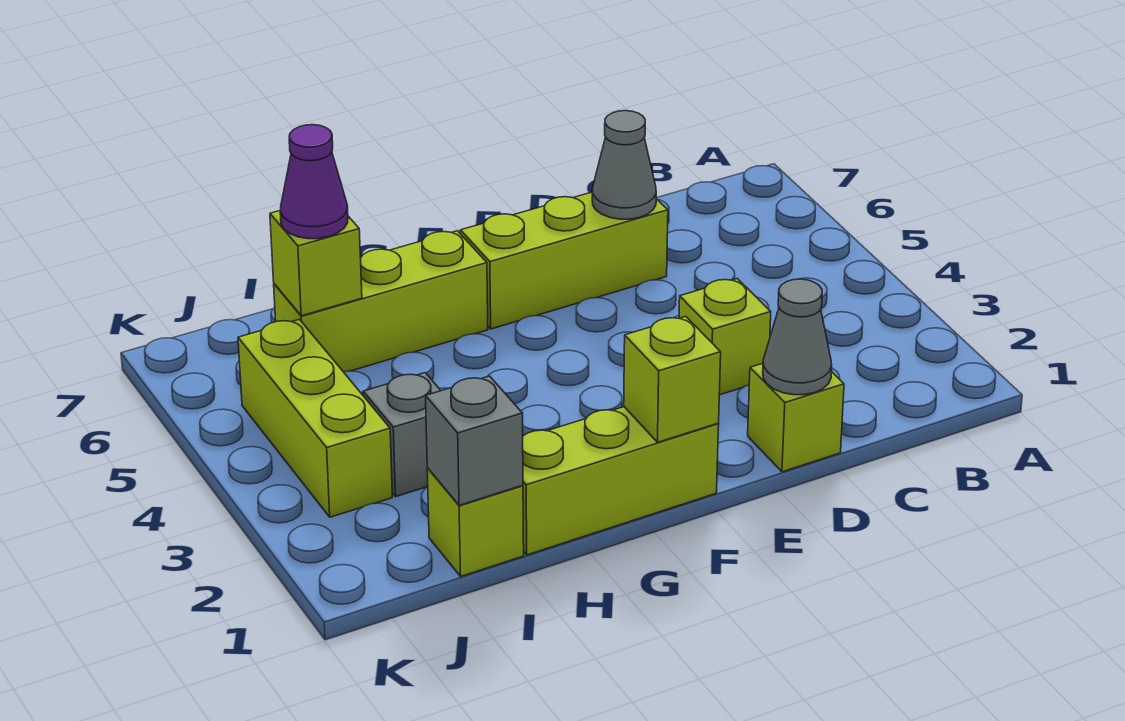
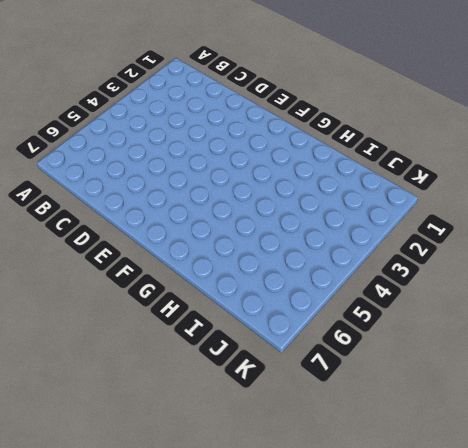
none -> lime 1x1 brick [748,363,844,472]
none -> lime 1x1 brick [679,279,771,395]
none -> lime 1x3 brick [460,192,668,329]

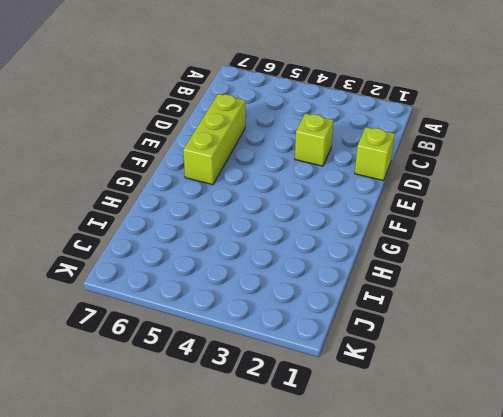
none -> lime 1x3 brick [523,407,719,555]
none -> lime 1x3 brick [274,231,488,372]
none -> lime 1x1 brick [427,468,524,576]

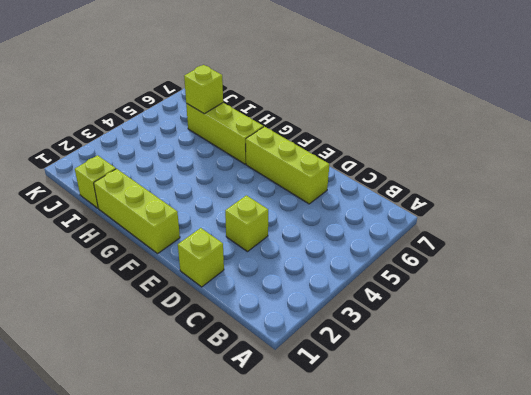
none -> grey 1x1 brick [363,373,441,496]
none -> lime 1x3 brick [238,319,392,517]
none -> grey 1x1 cone [763,279,832,395]

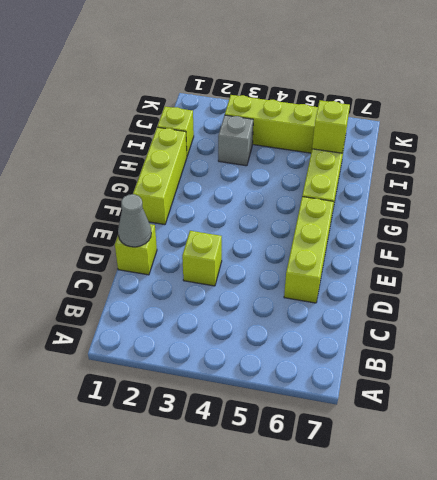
none -> grey 1x1 cone [592,111,656,219]
none -> lime 1x1 brick [624,316,721,442]
none -> grey 1x1 brick [426,376,523,505]

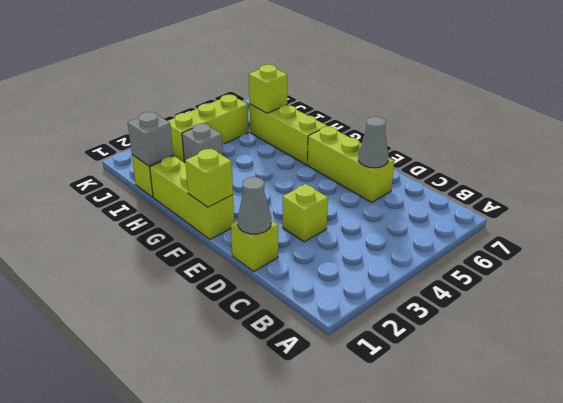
none -> purple 1x1 cone [280,125,348,239]

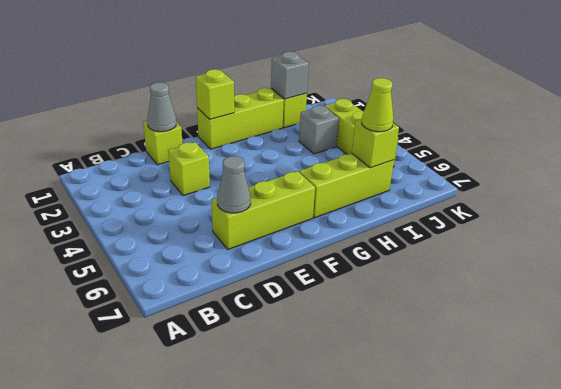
lime 1x1 cone [362,78,393,132] -> purple 1x1 cone [280,125,348,239]

